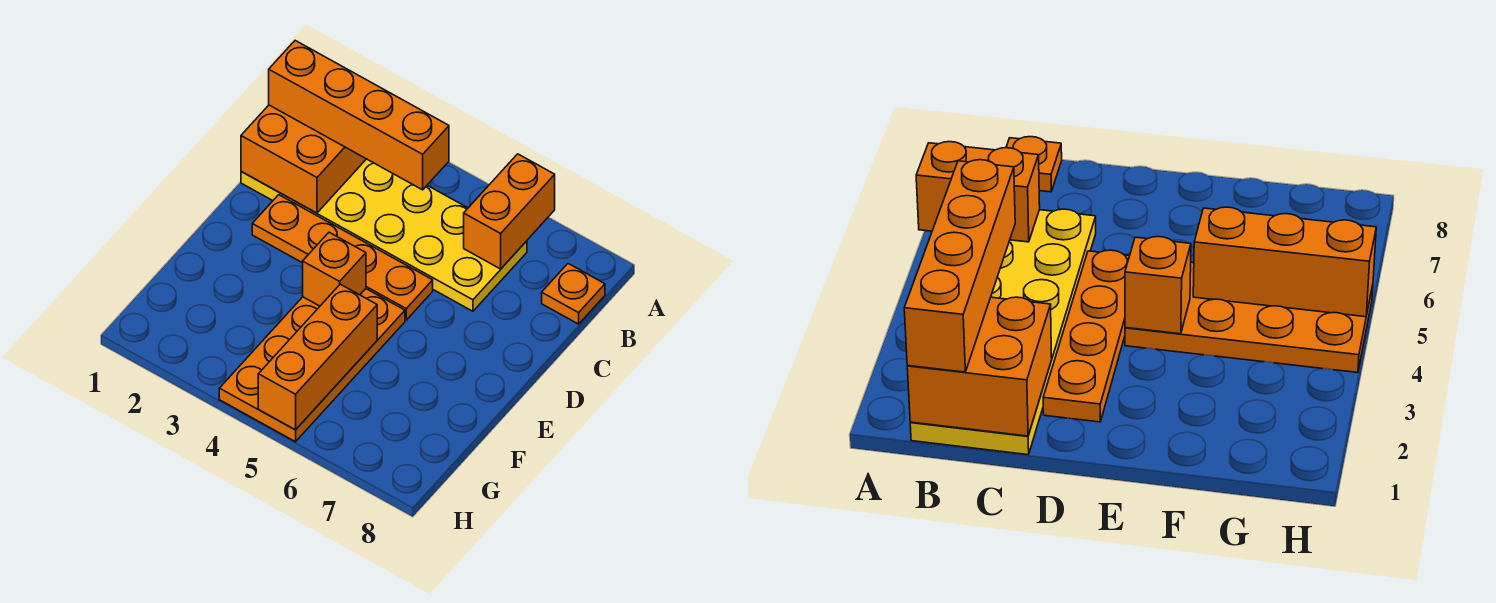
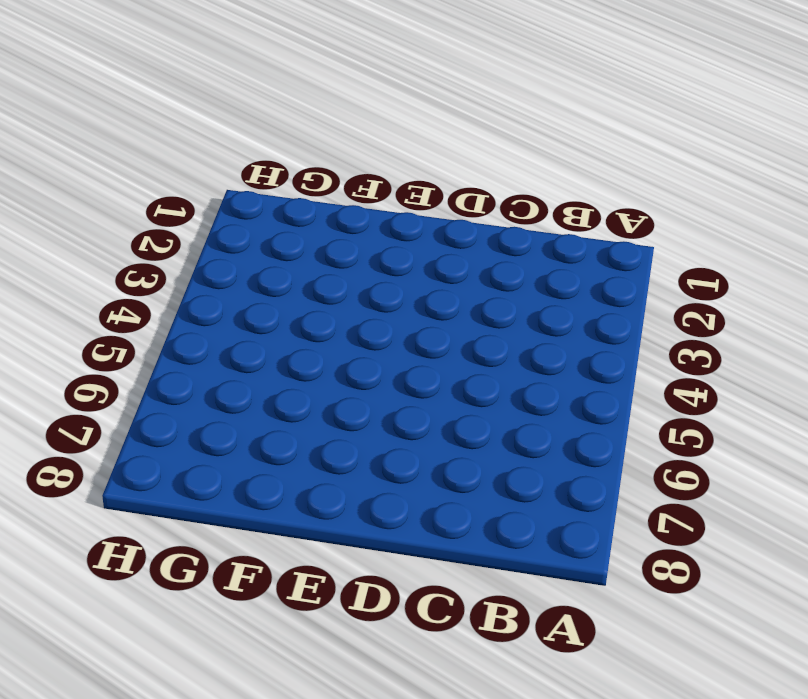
none -> yellow 2x6 plate [241,159,527,311]
none -> orange 1x1 plate [542,264,605,324]

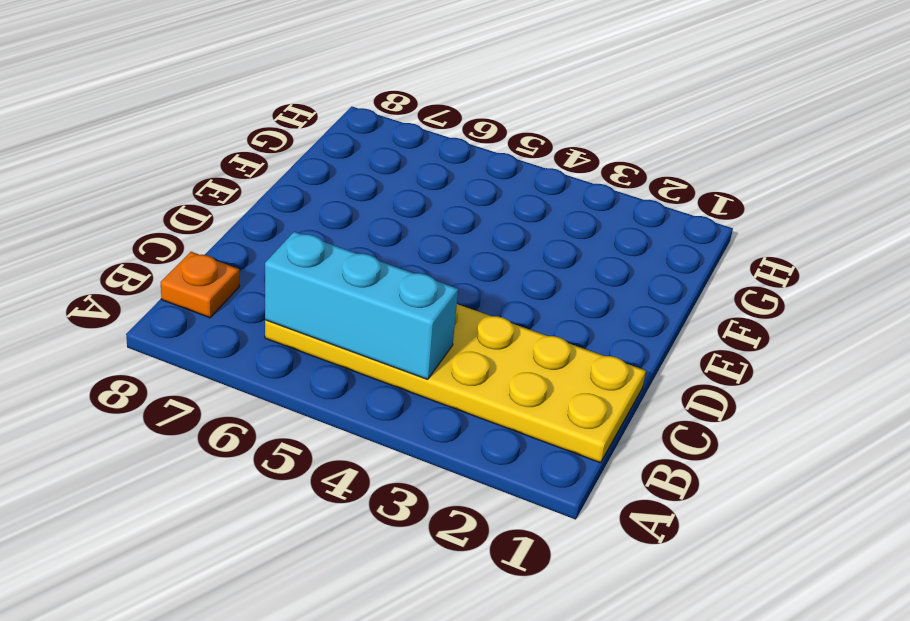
cyan 1x3 brick [265,232,458,379] -> orange 1x2 brick [464,154,555,269]
none -> orange 1x4 plate [252,195,433,320]
none -> orange 2x4 plate [219,289,405,442]

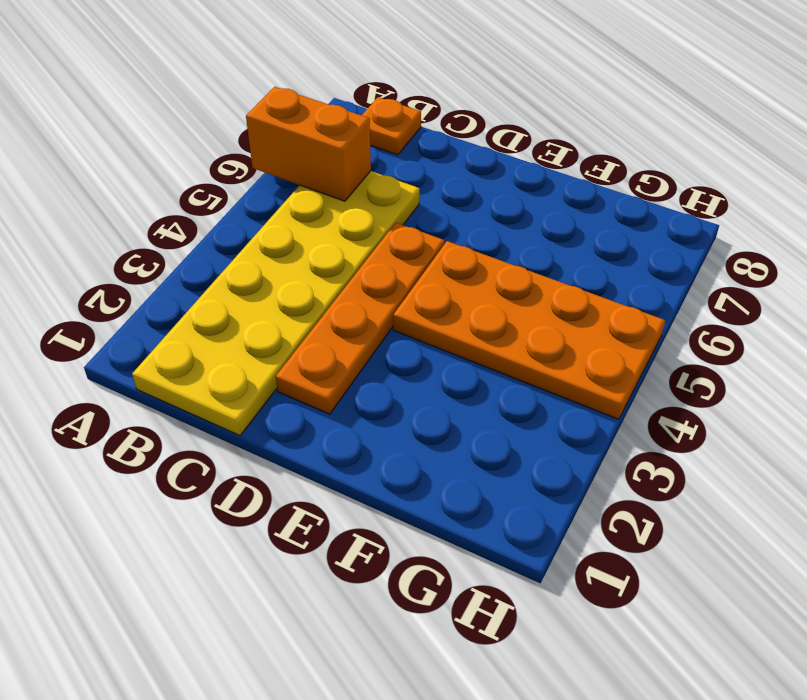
none -> orange 2x2 brick [241,105,366,213]
none -> orange 1x1 brick [303,232,366,306]

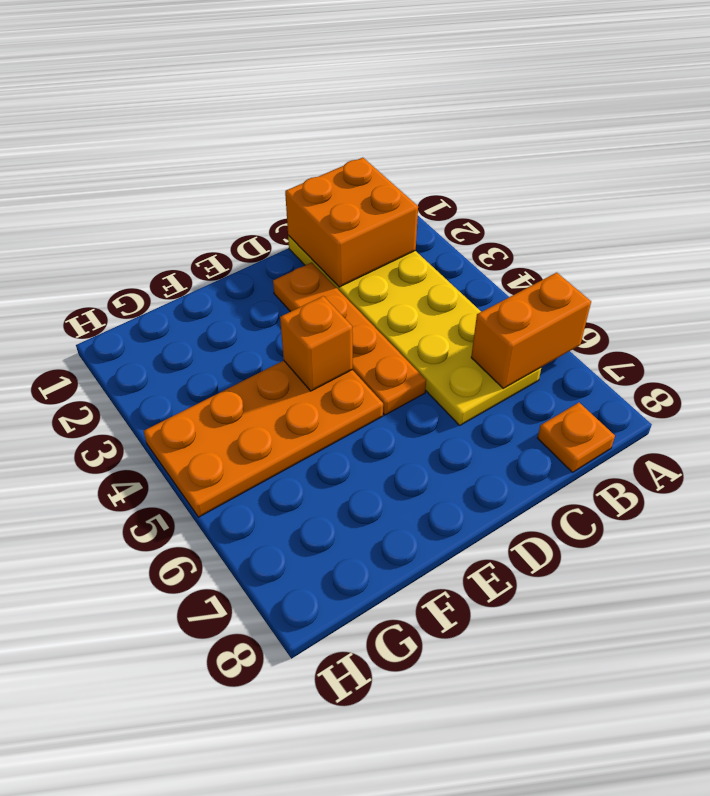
none -> orange 1x3 brick [258,284,377,430]
none -> orange 1x4 brick [269,41,449,190]

